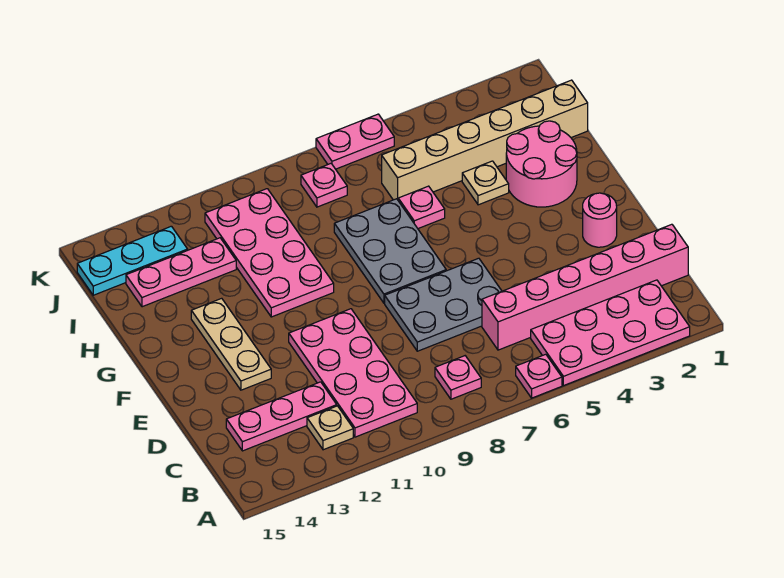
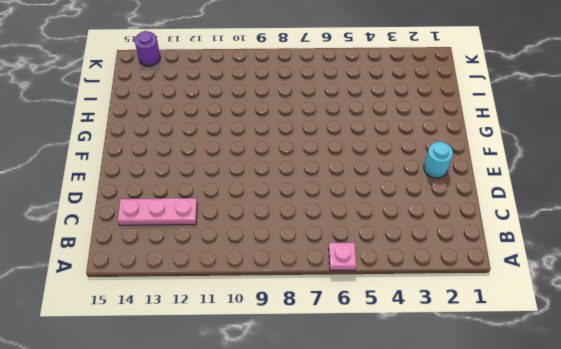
cyan 1x1 round brick [424,142,453,178] -> pink 1x1 round brick [583,193,617,247]
purple 1x1 round brick [135,31,160,66] -> none
none -> pink 2x4 plate [531,280,690,386]
none -> pink 1x1 plate [435,356,481,399]
none -> pink 2x4 plate [289,309,417,437]

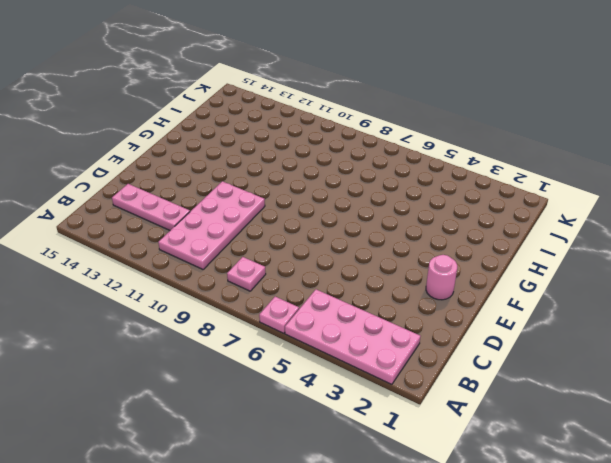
none -> tan 1x1 plate [307,406,353,450]
none -> pink 1x6 brick [482,224,688,350]
none -> grey 2x3 plate [385,258,502,351]

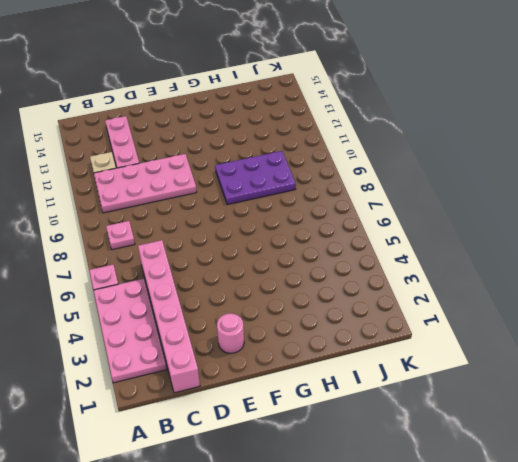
purple 2x3 plate [215,151,296,205] -> pink 2x4 plate [205,189,334,317]
none -> grey 2x3 plate [385,258,502,351]
none -> tan 1x3 plate [191,298,271,390]
none -> grey 2x3 plate [334,199,446,303]

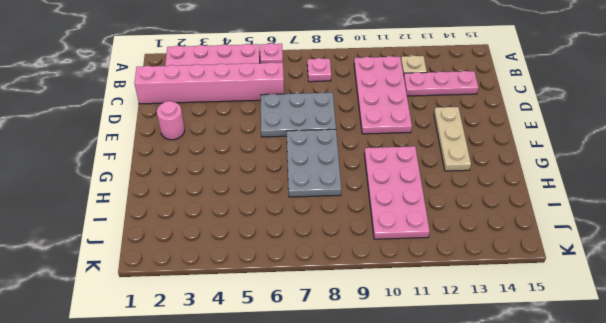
none -> pink 2x2 round brick [506,121,577,207]
none -> tan 1x1 plate [462,161,509,205]
none -> pink 1x1 plate [398,186,445,228]

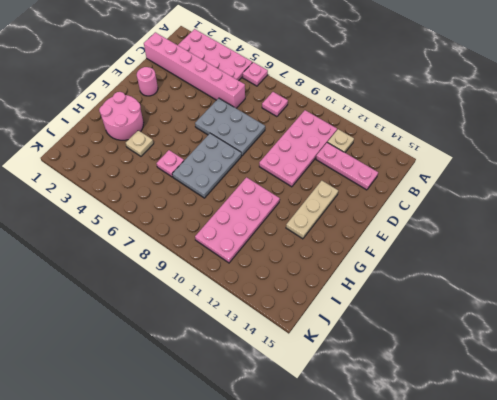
none -> tan 1x6 brick [382,80,588,200]
none -> pink 1x3 plate [126,238,236,307]
none -> pink 1x1 plate [301,164,347,207]

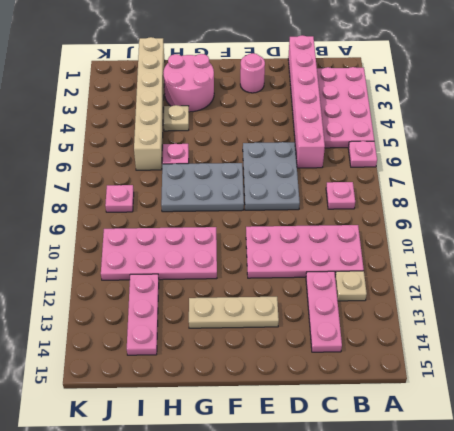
none -> cyan 1x3 plate [77,226,188,295]
none -> pink 1x2 plate [316,114,394,169]

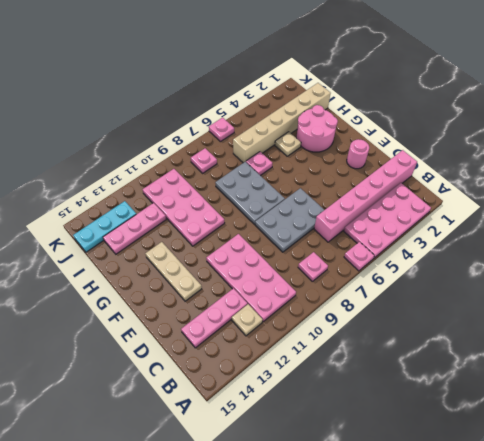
pink 1x1 plate [209,118,234,142] -> pink 1x2 plate [316,114,394,169]

